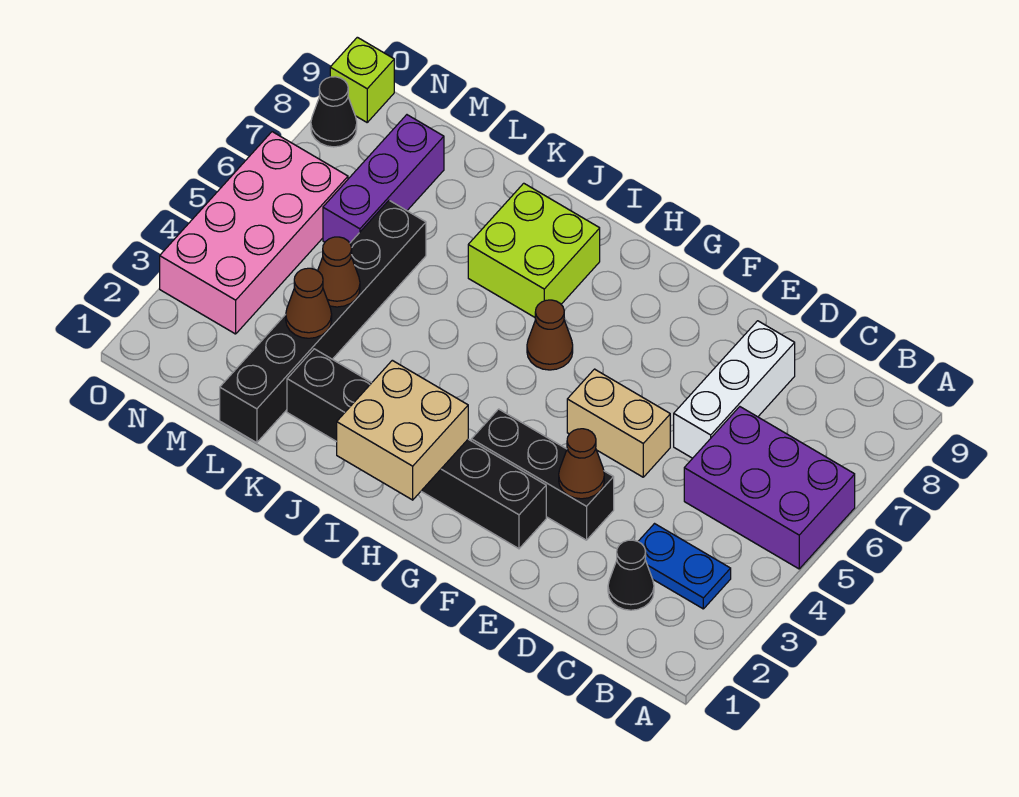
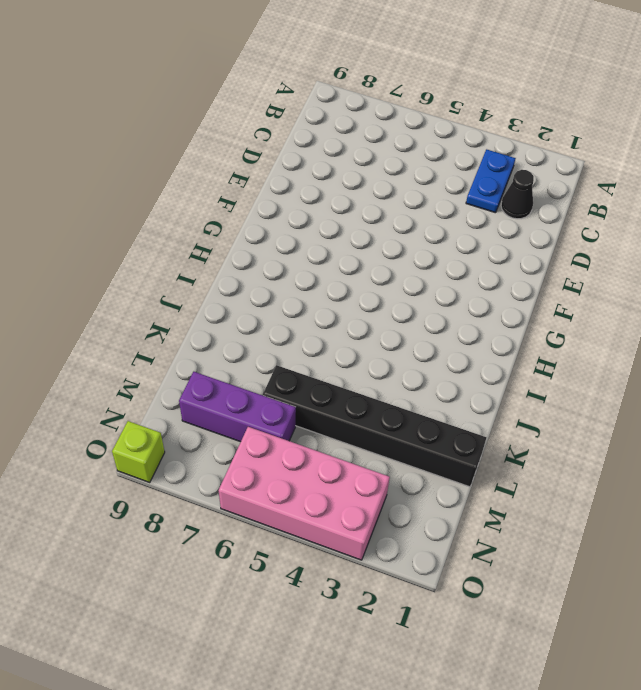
none -> purple 2x3 brick [684,407,855,569]
none -> white 1x3 brick [674,321,795,458]
none -> black 1x3 brick [471,409,614,540]

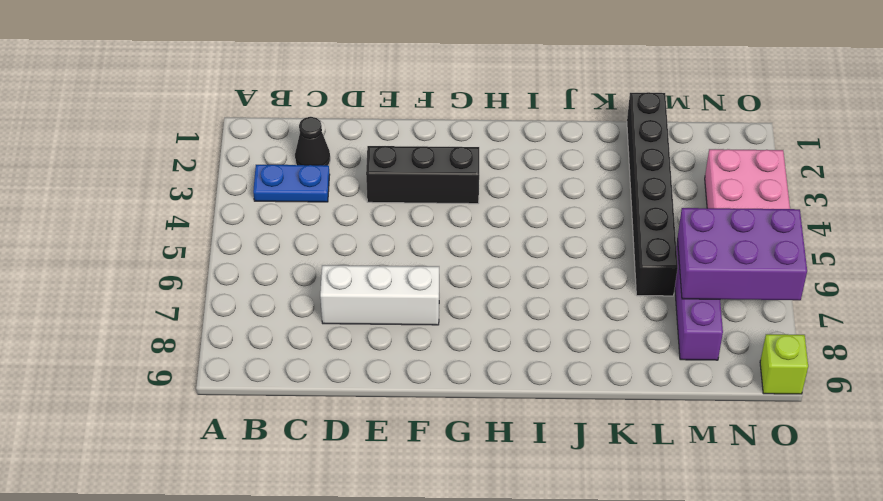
white 1x3 brick [320,265,439,325] -> white 1x3 brick turned to [674,321,795,458]
purple 2x3 brick [678,208,807,300] -> purple 2x3 brick moved to [684,407,855,569]
none -> tan 1x2 brick [567,369,670,477]
none -> black 1x6 brick [287,349,546,549]
none -> brown 1x1 cone [527,300,573,370]

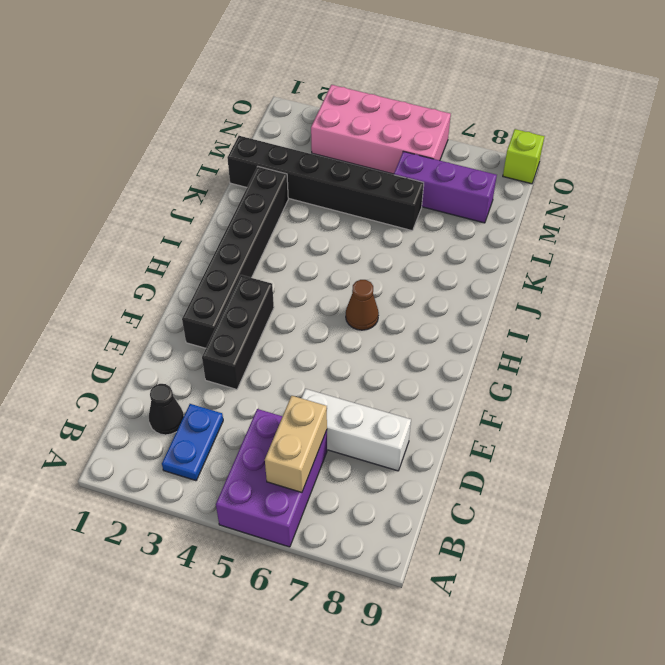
tan 1x2 brick [265,396,327,492] -> tan 1x2 brick moved to [567,369,670,477]
none -> lime 2x2 brick [468,183,600,317]
none -> black 1x1 cone [311,77,357,147]
none -> brown 1x1 cone [559,429,604,499]

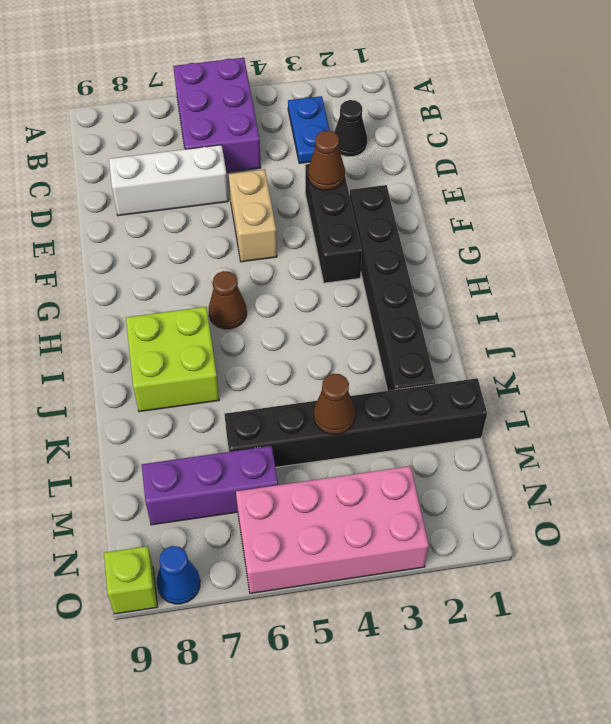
blue 1x1 cone [157,546,200,604] -> black 1x1 cone [311,77,357,147]
none -> tan 2x2 brick [337,360,468,500]
none -> brown 1x1 cone [286,268,332,338]

